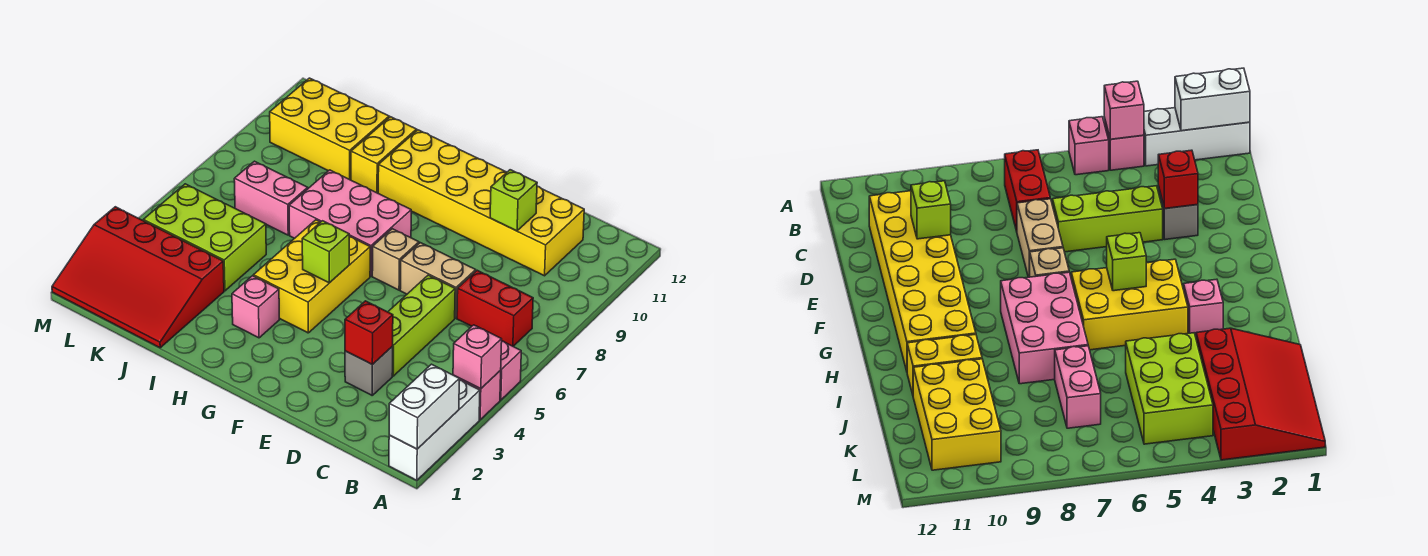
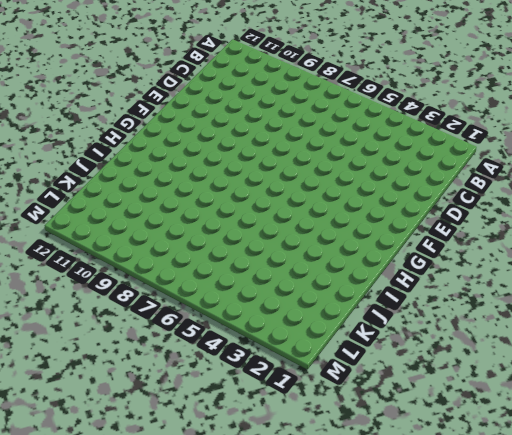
none -> white 1x3 brick [389,380,480,480]
none -> pink 1x1 brick [459,371,501,420]
none -> pink 1x1 brick [500,341,521,400]

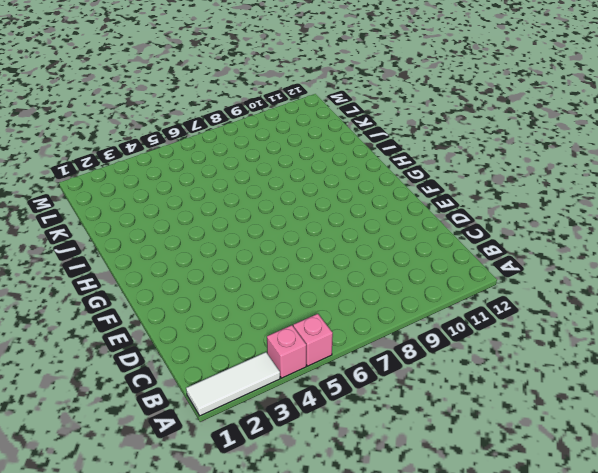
white 1x3 tile [186,352,280,416] -> white 1x3 brick [389,380,480,480]
none -> red 1x2 brick [457,270,533,346]
none -> yellow 2x6 brick [378,130,584,276]
none -> grey 1x1 brick [345,346,393,395]

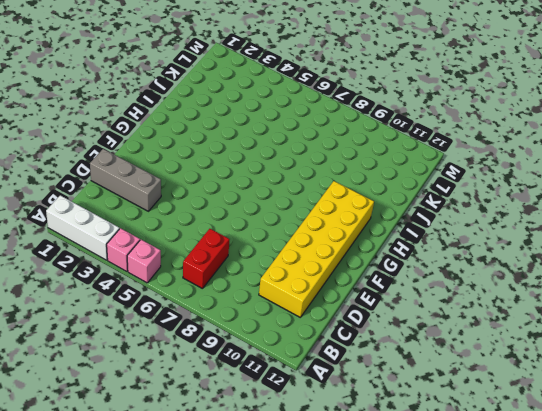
grey 1x3 brick [90,149,161,211] -> grey 1x1 brick [345,346,393,395]
none -> lime 1x3 brick [388,275,455,376]
none -> tan 1x2 brick [400,243,476,318]
none -> tan 1x1 brick [372,229,419,290]

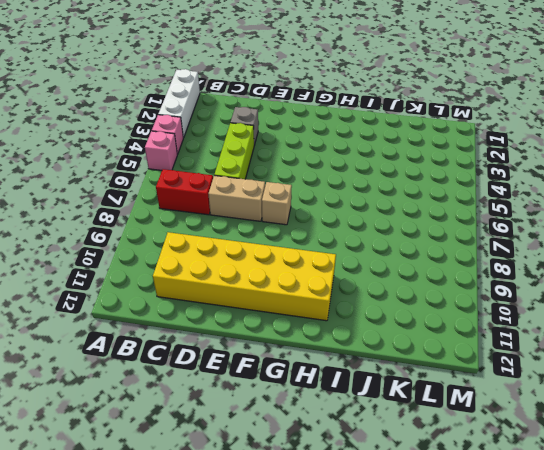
none -> yellow 2x3 brick [253,220,370,333]
none -> pink 2x3 brick [289,170,411,276]
none -> pink 1x1 brick [232,276,279,338]

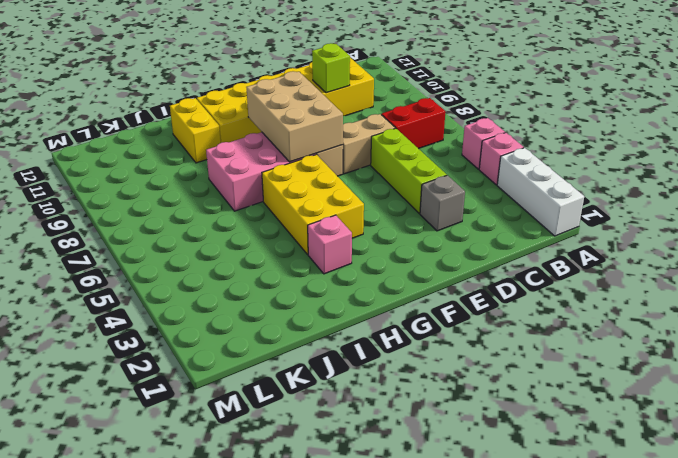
tan 2x3 brick [246,71,343,162] -> none
none -> red 3x4 slope [52,207,224,348]
none -> lime 2x3 brick [143,184,266,291]
none -> pink 1x2 brick [234,161,308,235]

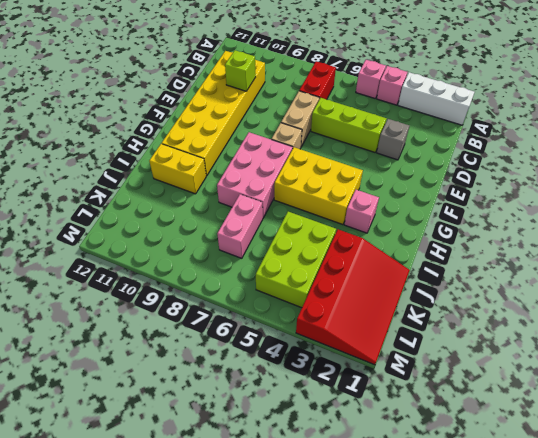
none -> yellow 2x3 brick [270,78,389,180]
none -> white 1x2 brick [389,364,459,449]
none -> pink 1x1 brick [453,325,502,389]

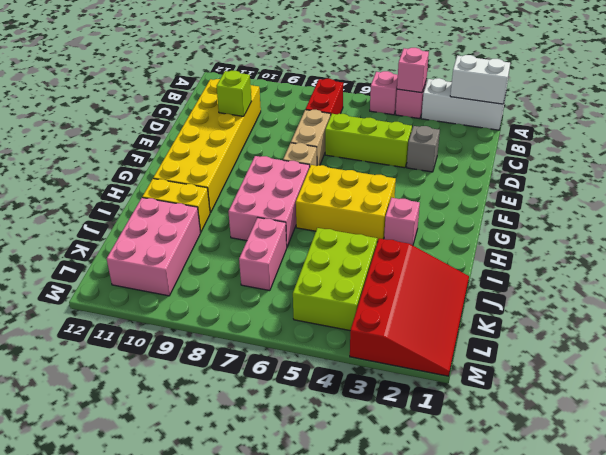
pink 2x3 brick [107,198,200,296] -> yellow 2x3 brick [270,78,389,180]
none -> red 1x1 brick [345,301,393,365]
none -> lime 1x1 brick [302,221,349,283]

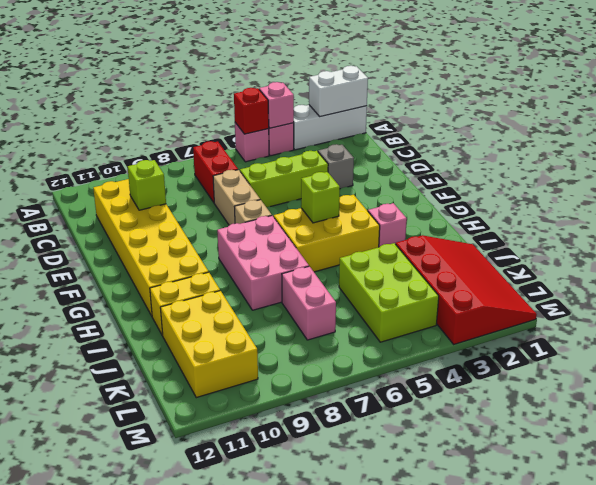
red 1x1 brick [234,88,269,134] -> red 1x1 brick moved to [345,301,393,365]

